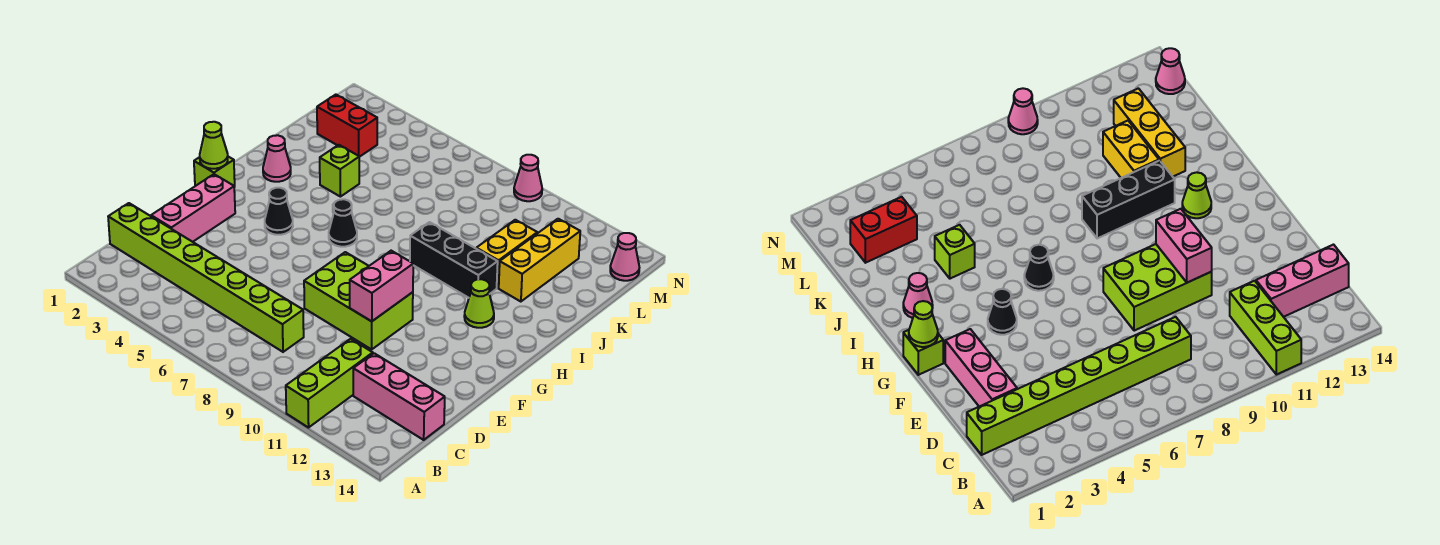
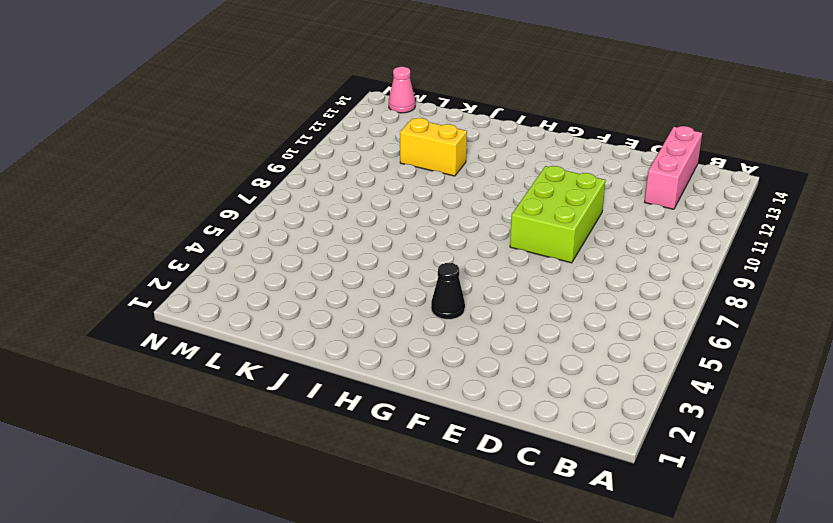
none -> lime 1x3 brick [286,339,373,428]
none -> lime 1x8 brick [108,203,304,352]
none -> pink 1x3 brick [151,174,235,242]

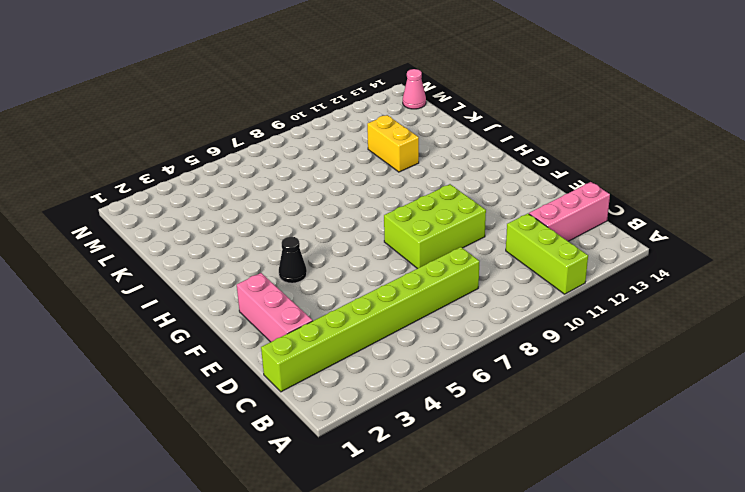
none -> lime 1x1 brick [194,157,235,187]
none -> black 1x1 cone [329,199,357,247]
none -> lime 1x1 cone [464,279,494,328]

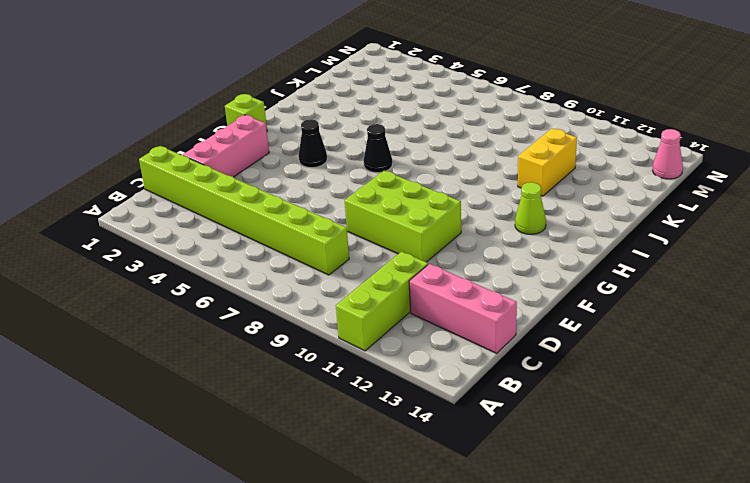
none -> pink 1x1 cone [263,135,291,182]
none -> black 1x3 brick [410,222,498,298]
none -> lime 1x1 brick [320,145,359,197]

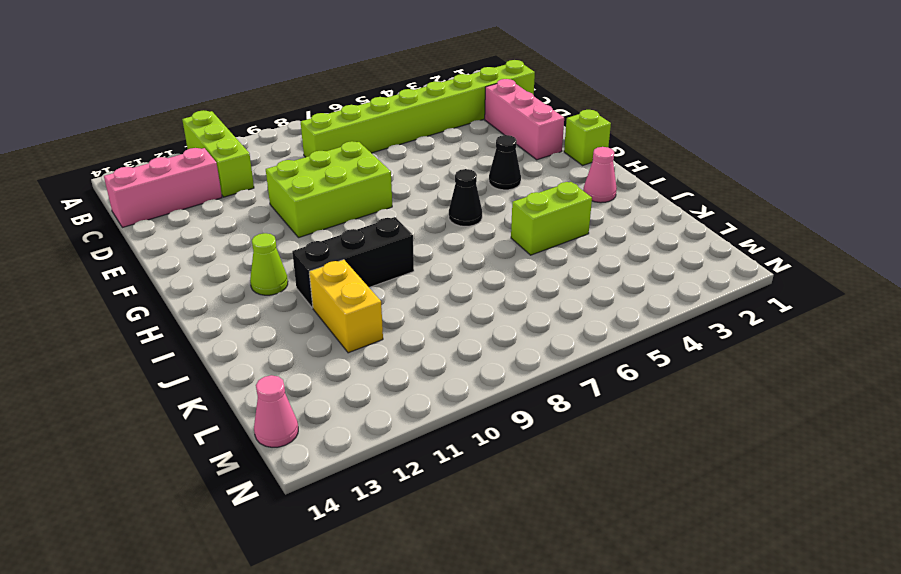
lime 1x2 brick [511,182,592,255] -> lime 1x1 brick [320,145,359,197]
none -> yellow 1x3 brick [499,219,580,302]
none -> red 1x2 brick [317,95,377,157]
none -> pink 1x1 cone [514,155,542,201]

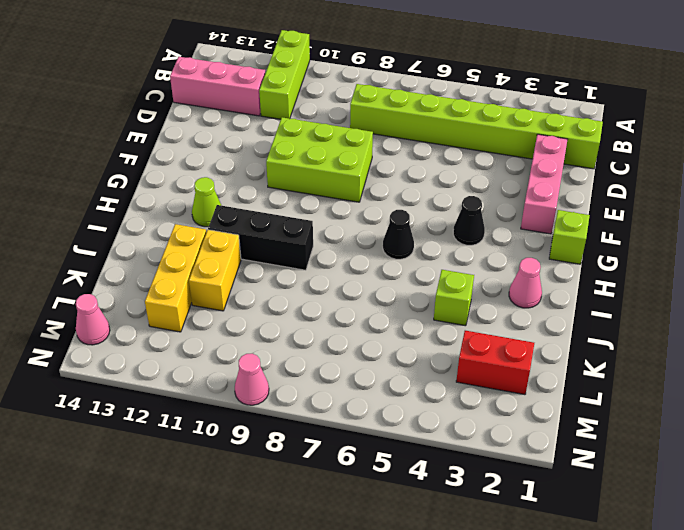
none -> pink 1x2 brick [350,251,413,321]
none -> lime 1x1 cone [200,122,228,169]

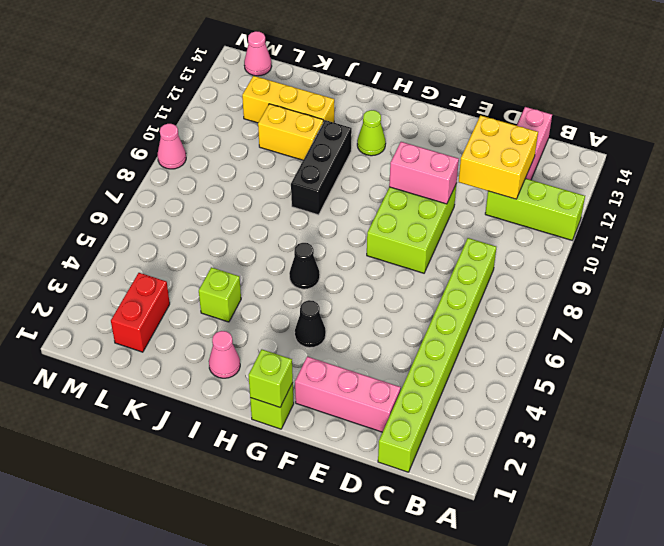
yellow 2x2 brick [459,115,538,199] -> none
lime 1x1 brick [249,349,293,407] -> lime 1x1 cone [200,122,228,169]

